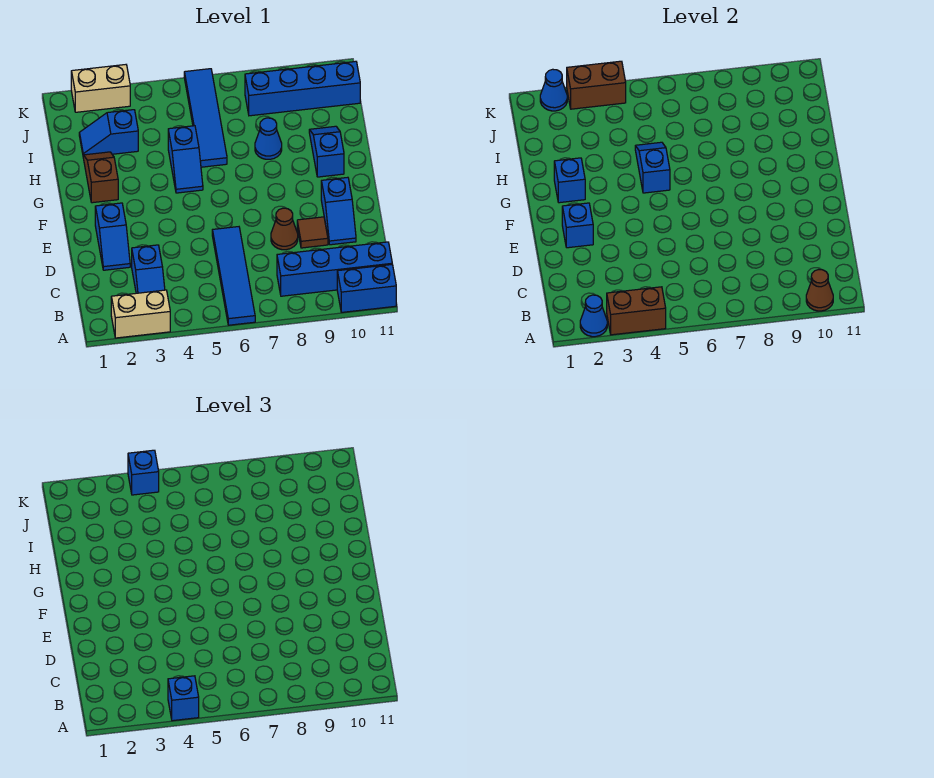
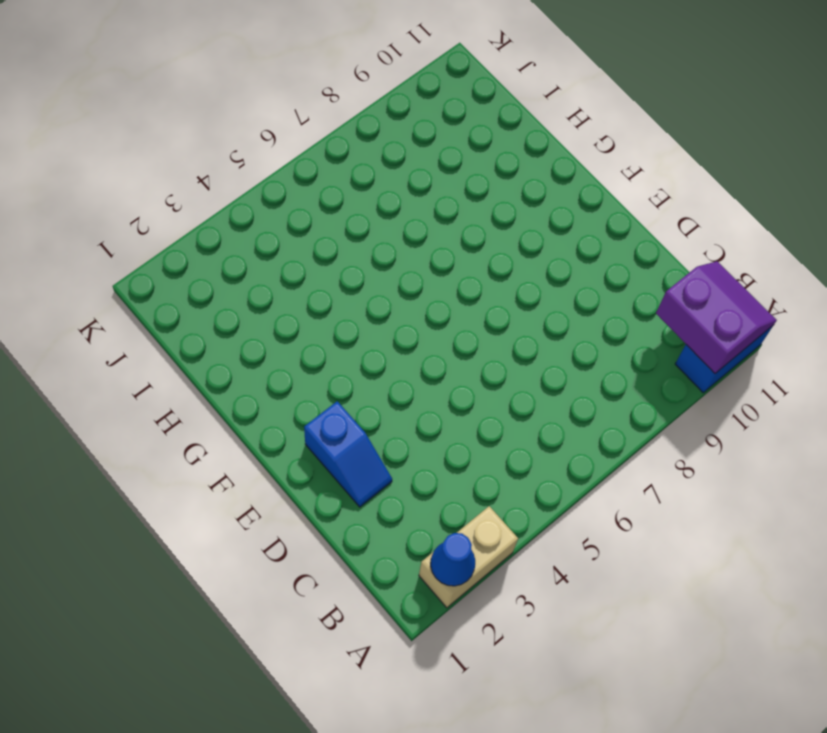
purple 2x2 slope [656,261,777,373] -> brown 1x1 cone [806,270,833,311]
none -> blue 1x4 tile [212,227,255,325]
none -> blue 1x2 slope [132,245,165,293]
none -> blue 1x4 brick [277,242,392,296]

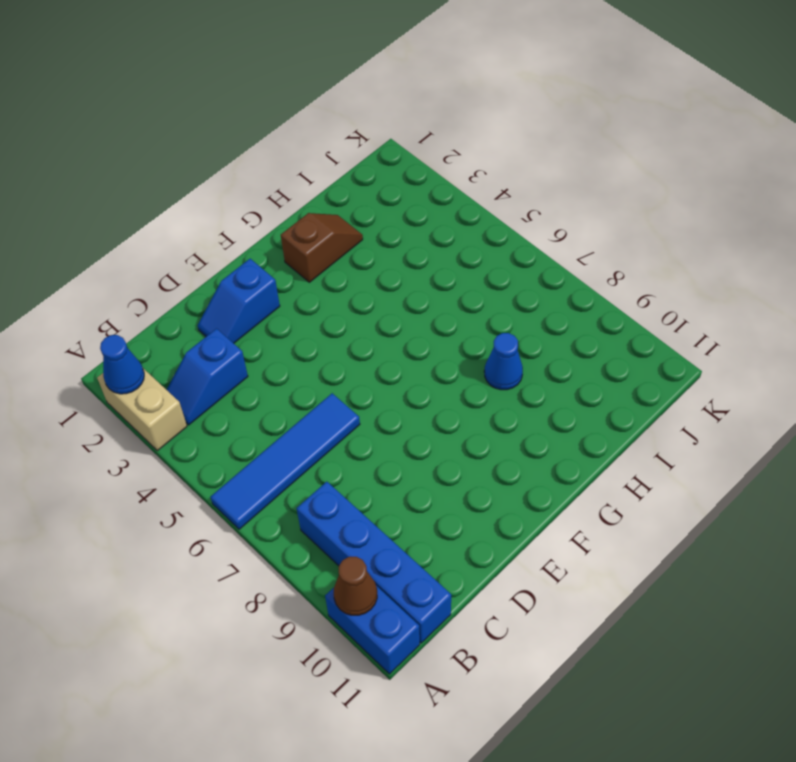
none -> brown 1x1 cone [271,208,298,250]
none -> brown 1x1 tile [297,217,328,248]
none -> blue 1x2 slope [321,177,356,245]

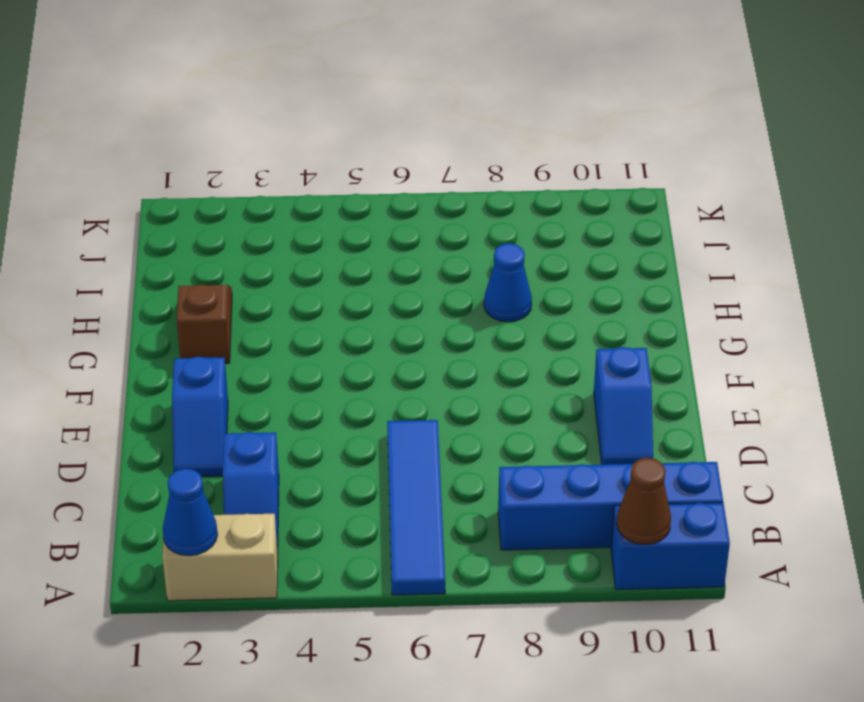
none -> brown 1x1 cone [271,208,298,250]
none -> brown 1x1 tile [297,217,328,248]
none -> blue 1x2 slope [168,126,203,193]

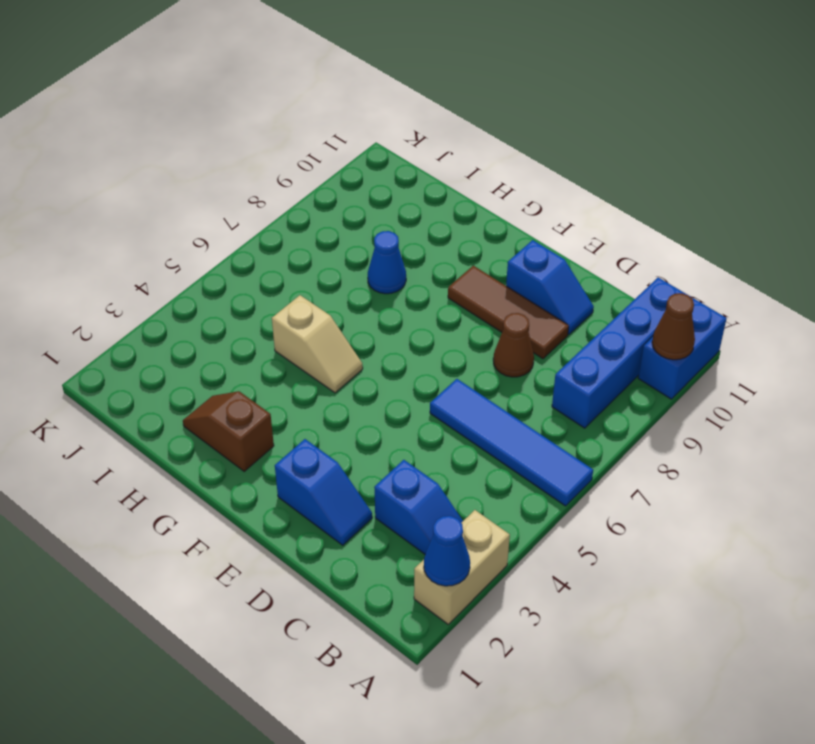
brown 1x3 tile [448,266,569,359] -> brown 1x1 tile [297,217,328,248]
tan 1x2 slope [272,295,363,393] -> blue 1x2 slope [168,126,203,193]
none -> blue 1x2 slope [309,126,344,177]
none -> blue 1x4 tile [184,69,227,167]
none -> blue 1x2 slope [79,110,138,155]

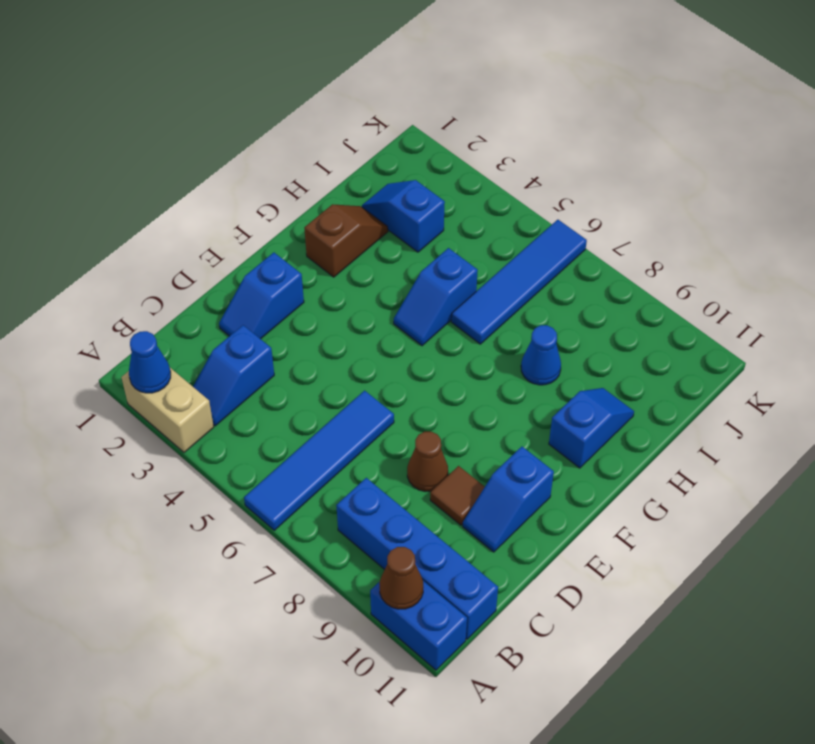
none -> blue 1x4 brick [245,61,360,116]
none -> tan 1x2 brick [71,65,130,112]
none -> brown 1x2 brick [607,287,666,335]

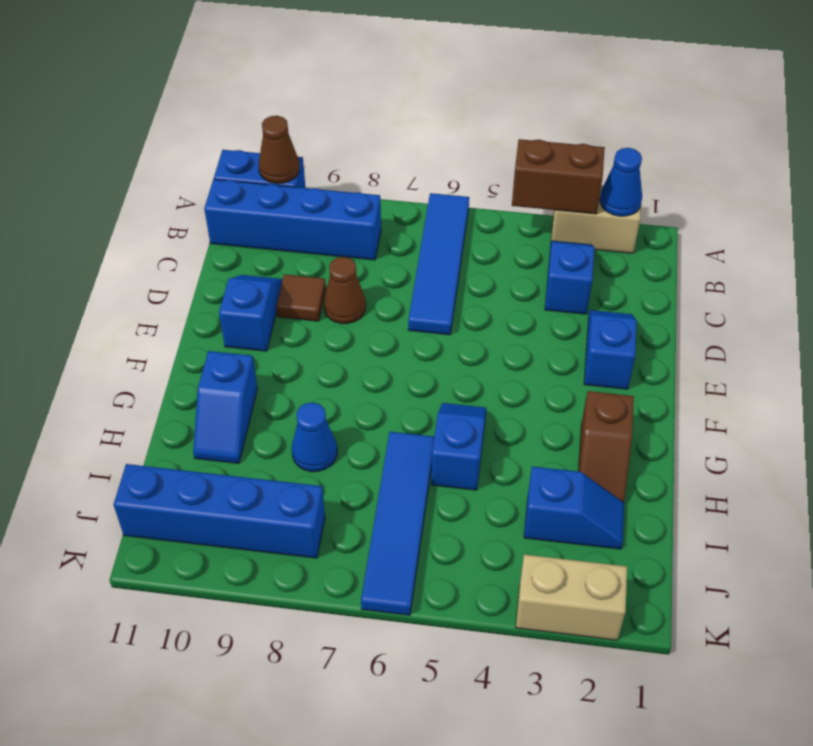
none -> blue 1x1 brick [562,203,593,248]
none -> blue 1x1 brick [554,158,585,203]
none -> blue 1x2 slope [635,142,670,193]

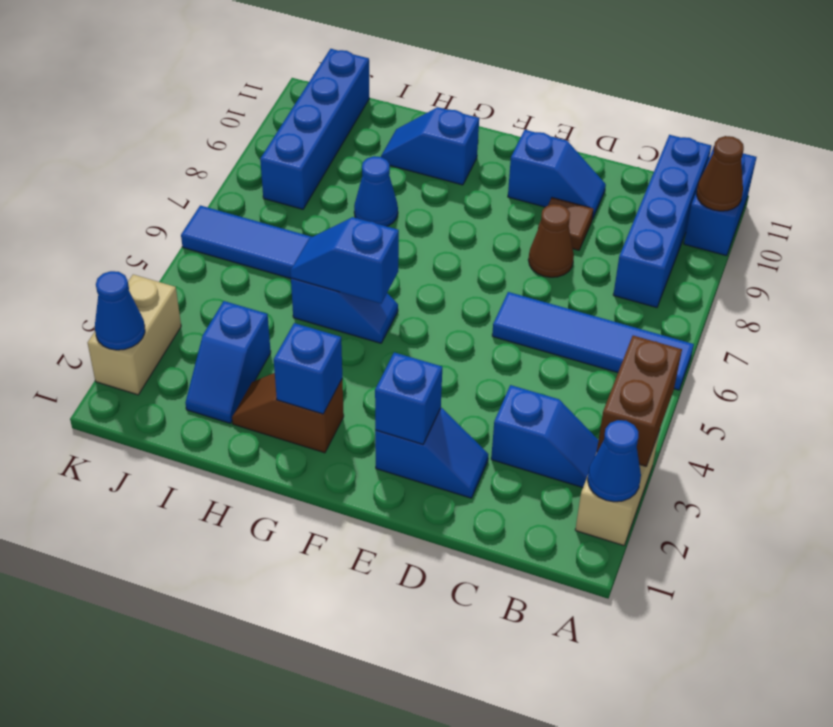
none -> brown 1x2 brick [567,61,626,109]
none -> blue 1x1 brick [168,676,199,721]
none -> blue 1x1 brick [128,450,159,495]

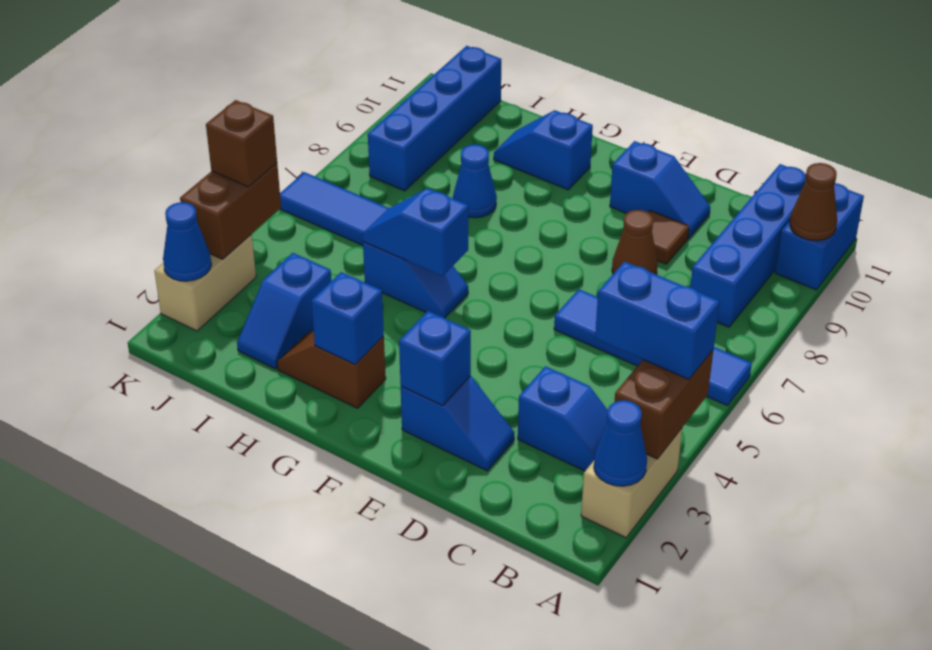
blue 1x2 brick [595,262,720,379] -> blue 1x1 brick [168,676,199,721]
brown 1x1 brick [206,100,277,187] -> blue 1x1 brick [128,450,159,495]

